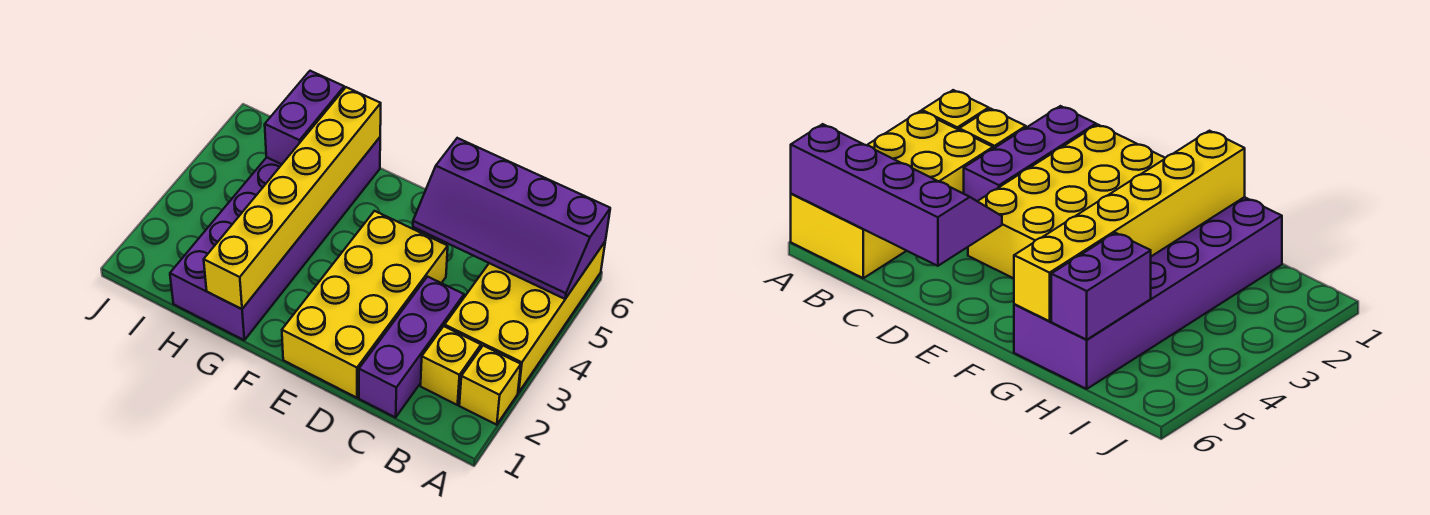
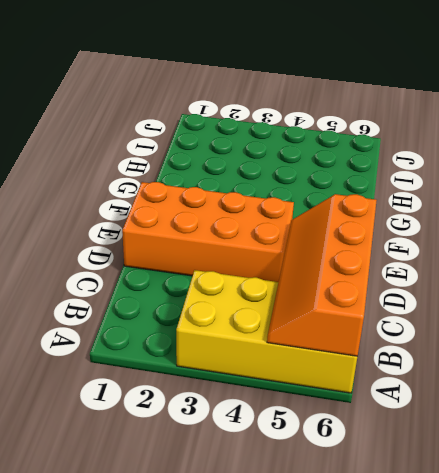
orange 2x4 slope [267,194,377,356] -> purple 2x4 slope [413,138,610,299]
orange 2x4 brick [122,182,294,282] -> yellow 2x4 brick [282,211,448,398]
none -> yellow 1x1 brick [459,346,521,425]
none -> yellow 1x1 brick [421,326,481,405]

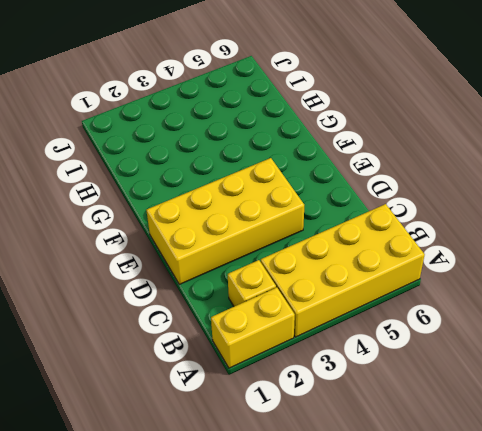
yellow 1x2 brick [211,287,295,368] -> yellow 1x1 brick [459,346,521,425]
none -> purple 1x3 brick [359,277,464,417]
none -> purple 2x6 brick [170,137,380,340]

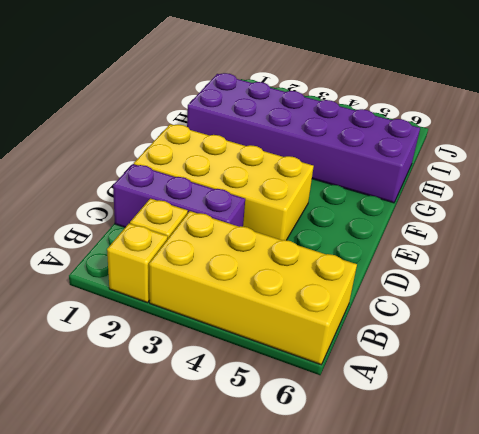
none -> purple 2x4 slope [413,138,610,299]
none -> yellow 1x6 brick [204,87,381,309]

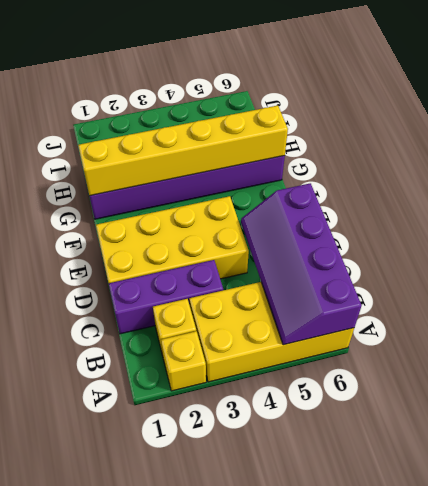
none -> purple 1x2 brick [265,71,344,164]

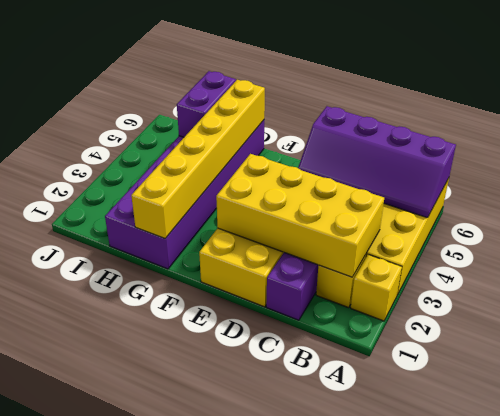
yellow 2x4 brick [216,154,384,277] -> none

